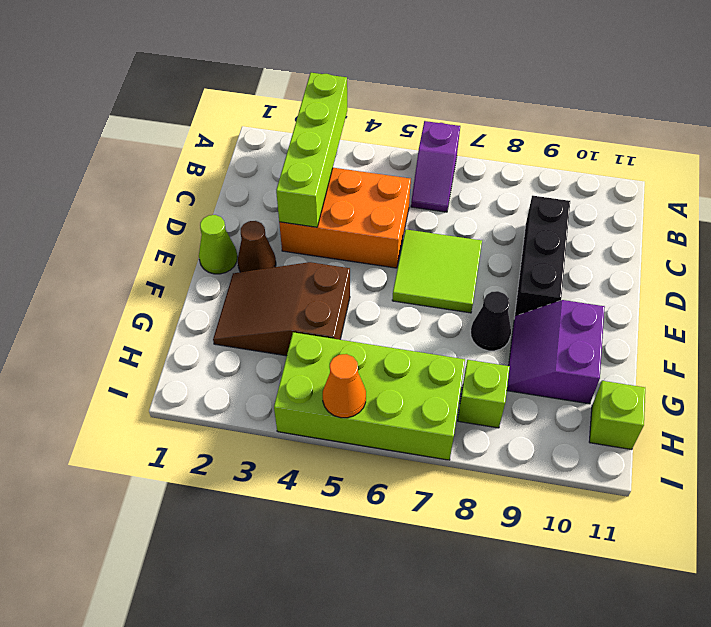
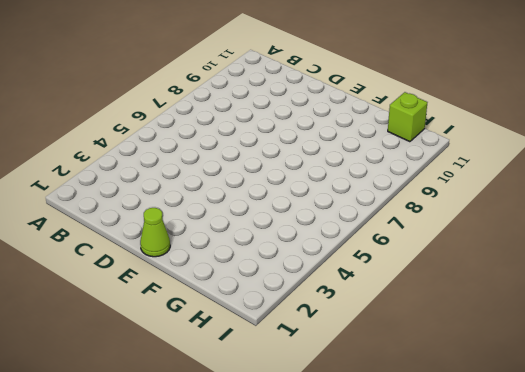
none -> purple 1x2 slope [411,121,460,212]
none -> orange 2x3 brick [279,168,411,268]
none -> black 1x3 brick [514,196,570,318]

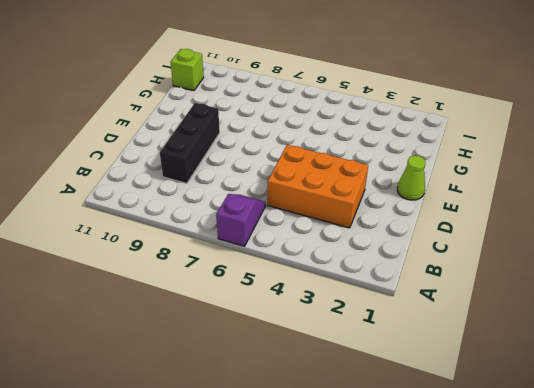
none -> lime 2x2 tile [392,229,482,313]
none -> brown 1x1 cone [238,221,276,272]
none -> brown 2x3 slope [213,262,350,356]

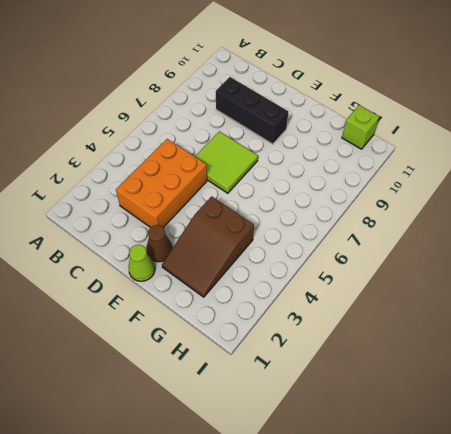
none -> purple 1x2 slope [411,121,460,212]
none -> black 1x1 cone [471,291,511,351]
none -> purple 2x2 slope [507,300,605,404]

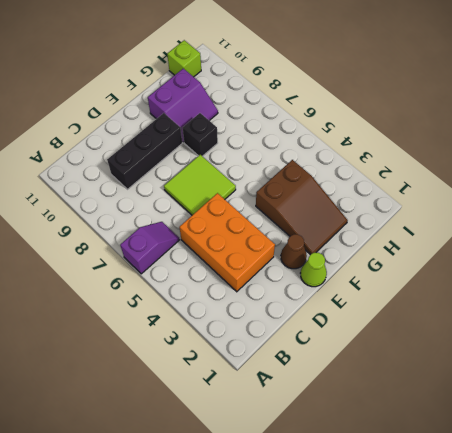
black 1x1 brick [182,113,218,156] -> black 1x1 cone [471,291,511,351]
none -> lime 2x4 brick [274,332,465,460]
none -> lime 1x1 brick [458,360,510,428]
none -> lime 1x4 brick [276,73,347,227]

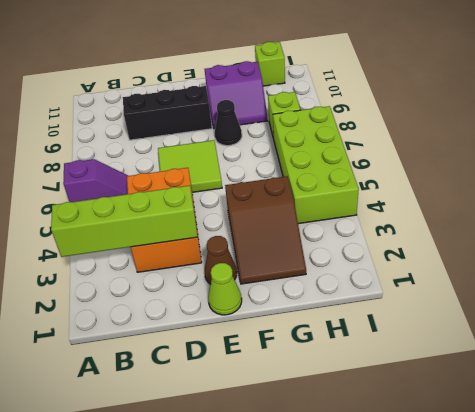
none -> orange 1x1 cone [323,354,366,418]

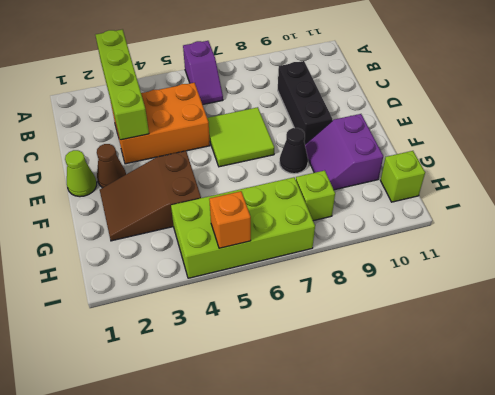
orange 1x1 brick [209,191,251,248] -> orange 1x1 cone [323,354,366,418]

